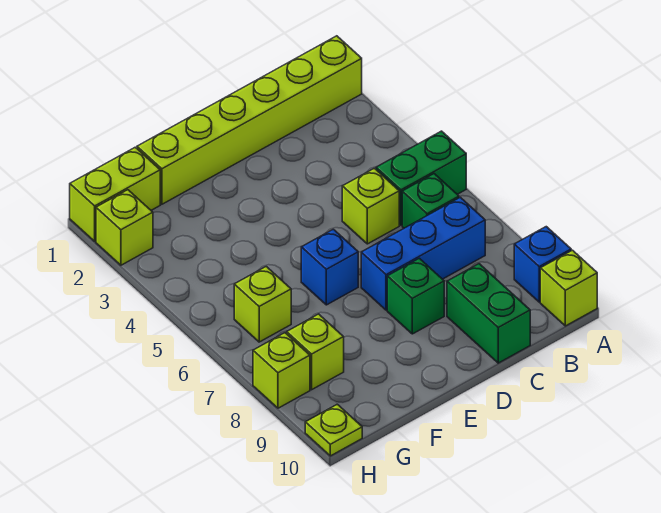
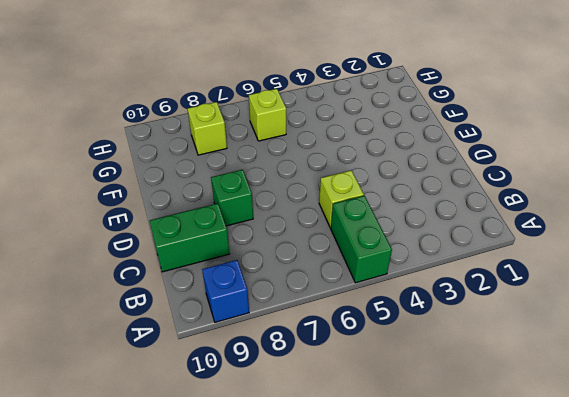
none -> lime 1x6 brick [137,36,362,204]
none -> lime 1x1 brick [540,250,597,326]
none -> green 1x1 brick [402,174,459,228]

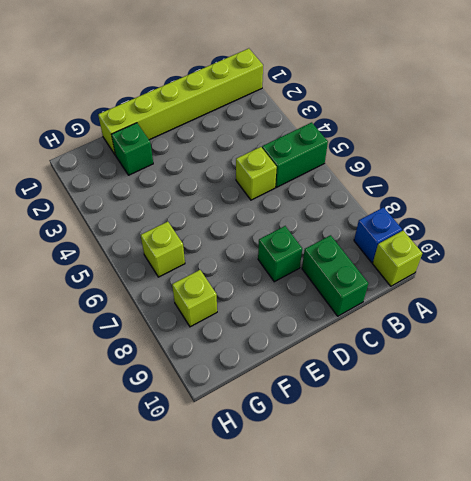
green 1x1 brick [112,123,153,175] -> green 1x1 brick moved to [402,174,459,228]
none -> blue 1x3 brick [361,197,485,310]
none -> blue 1x1 brick [301,229,358,305]
none -> lime 1x2 brick [70,147,160,241]

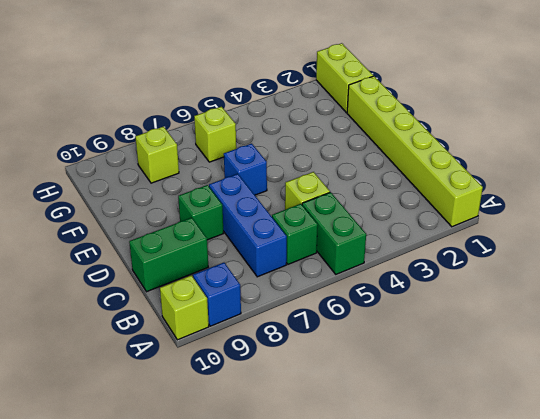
none -> lime 1x1 brick [96,190,153,265]
none -> lime 1x1 brick [253,333,310,408]
none -> lime 1x1 plate [305,404,362,456]

